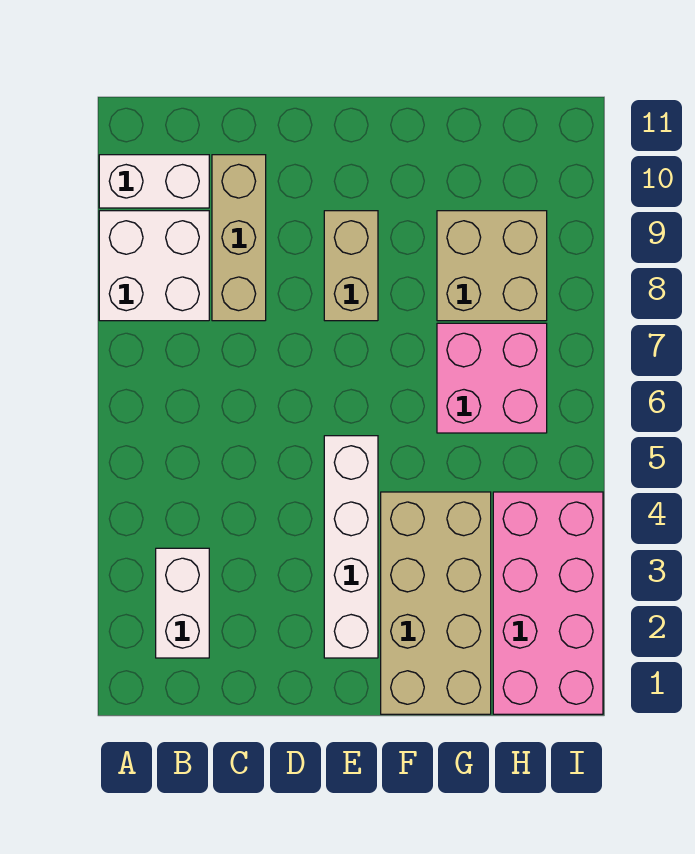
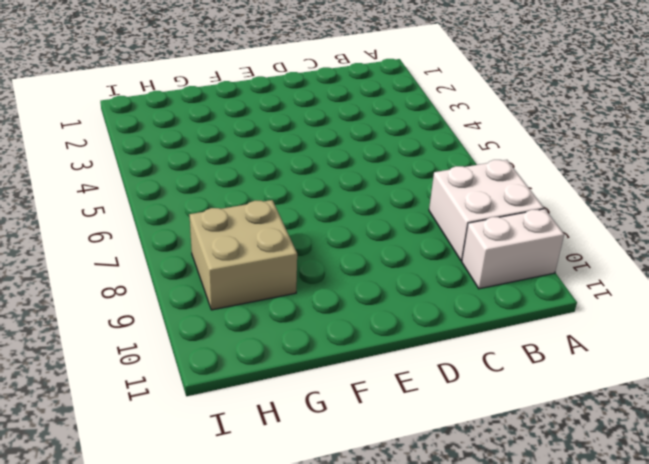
none -> white 1x2 brick [156,548,209,658]
none -> tan 1x3 brick [212,155,266,321]

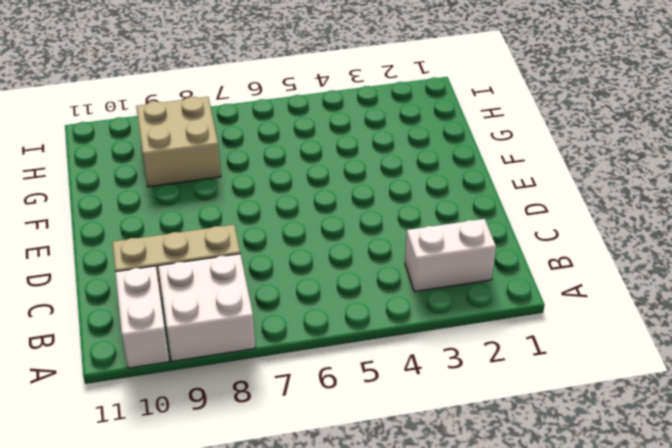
none -> white 1x4 brick [324,436,378,658]
none -> tan 1x2 brick [324,211,378,321]

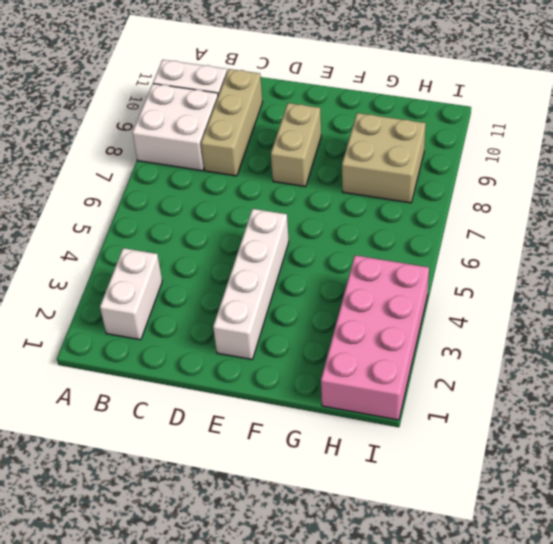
none -> tan 2x4 brick [381,492,491,714]
none -> pink 2x2 brick [437,323,547,433]

